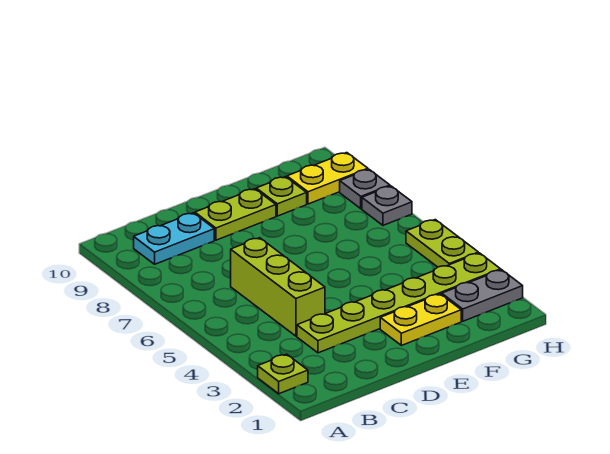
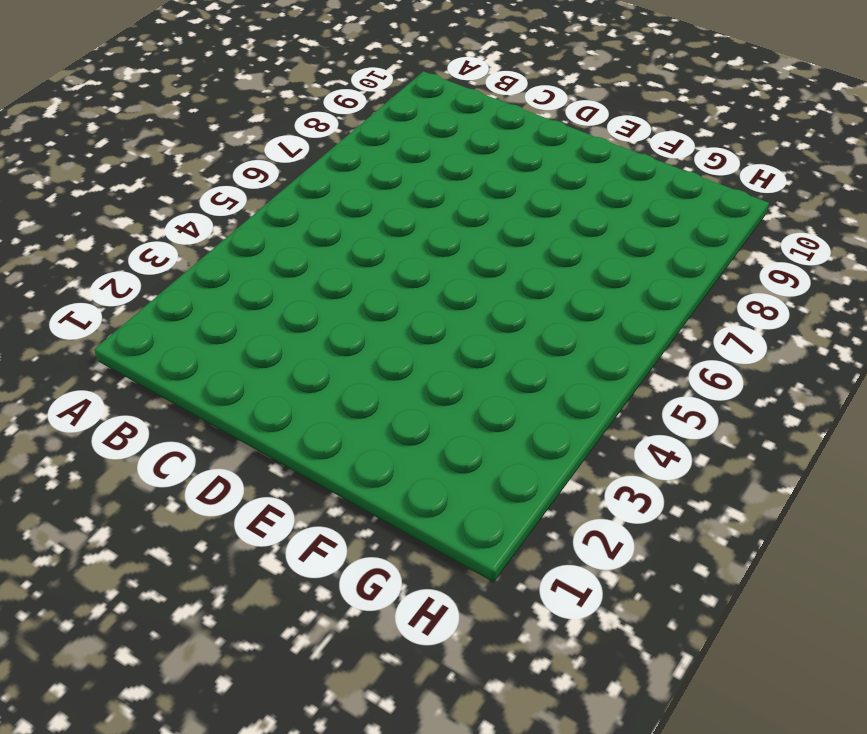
none -> lime 1x1 plate [258,354,308,394]
none -> cyan 1x2 plate [134,213,214,264]
none -> lime 1x6 plate [297,253,501,353]

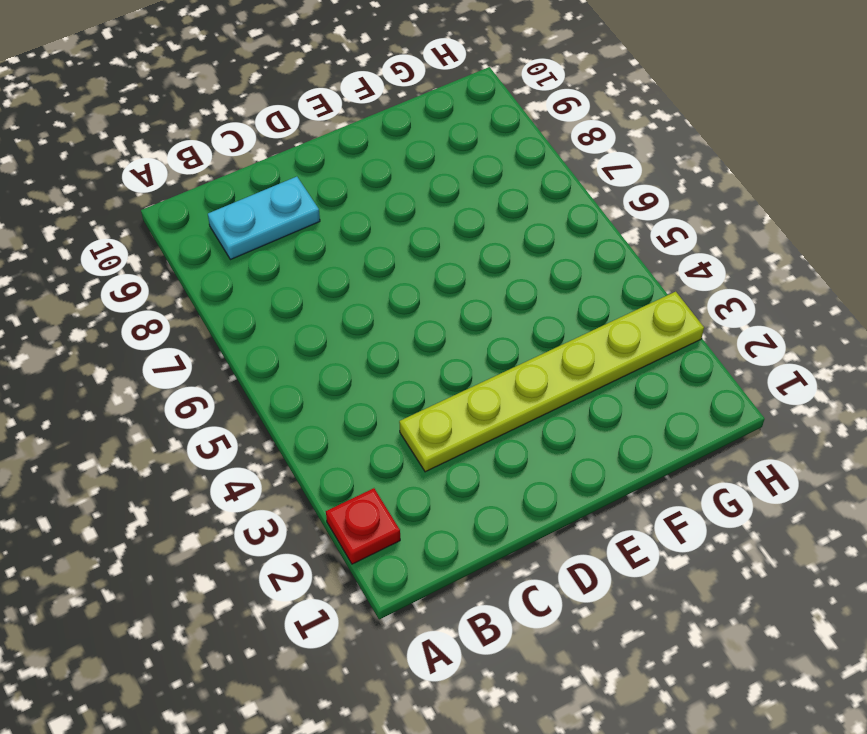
red 1x1 plate [326,488,400,564] -> lime 1x1 plate [258,354,308,394]
none -> lime 1x3 brick [231,238,325,336]
none -> lime 1x2 plate [195,189,276,240]
none -> yellow 1x2 plate [380,294,461,345]

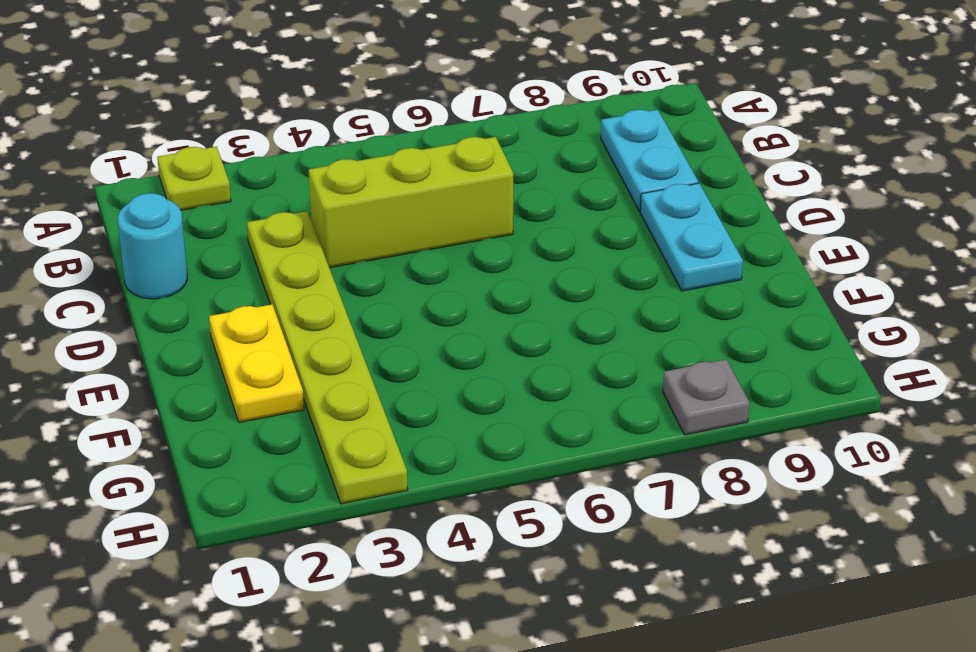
cyan 1x1 round brick [118,193,187,299] -> none
cyan 1x2 plate [640,183,743,291] -> lime 1x2 plate [195,189,276,240]
none -> lime 1x1 plate [256,177,307,216]
none -> grey 1x2 plate [442,270,523,321]
none -> yellow 1x2 plate [287,153,368,204]

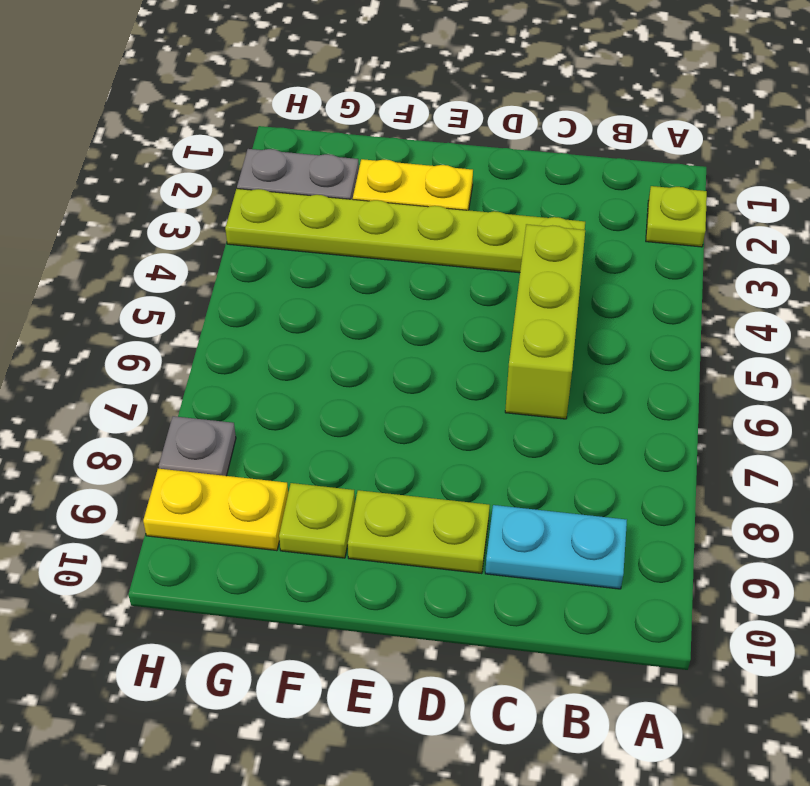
none -> lime 1x2 plate [406,220,478,267]
none -> grey 1x1 plate [362,186,412,225]

